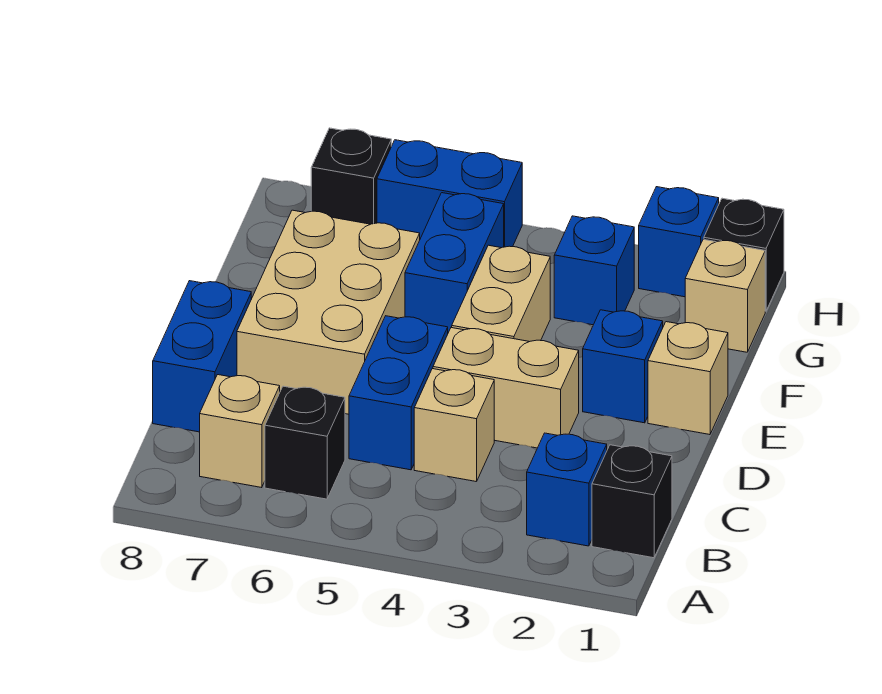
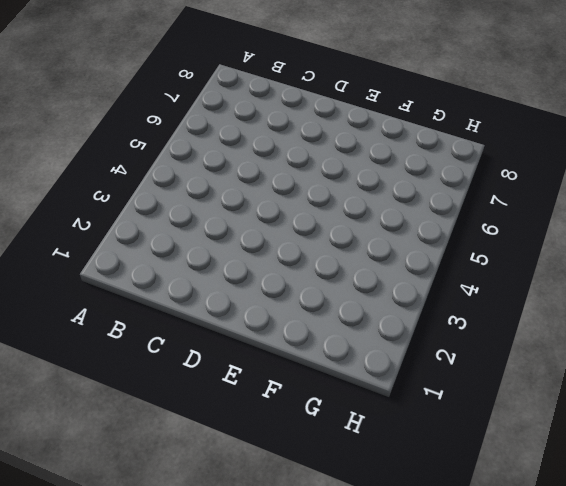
none -> black 1x1 brick [592,445,672,558]
none -> blue 1x1 brick [527,433,607,546]
none -> black 1x1 brick [265,386,345,499]

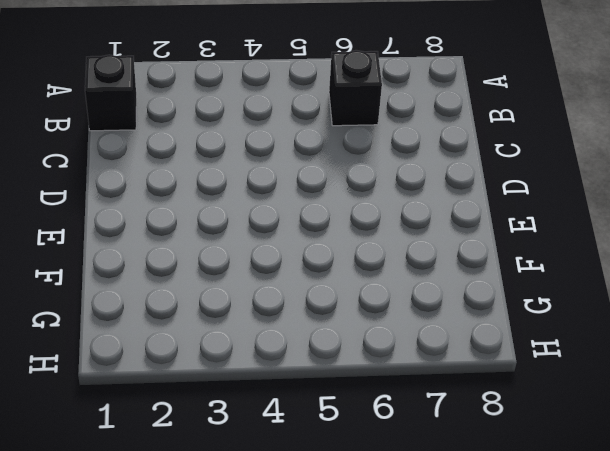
none -> blue 1x1 brick [527,433,607,546]
none -> tan 1x1 brick [200,375,280,488]
none -> tan 1x1 brick [414,369,494,482]

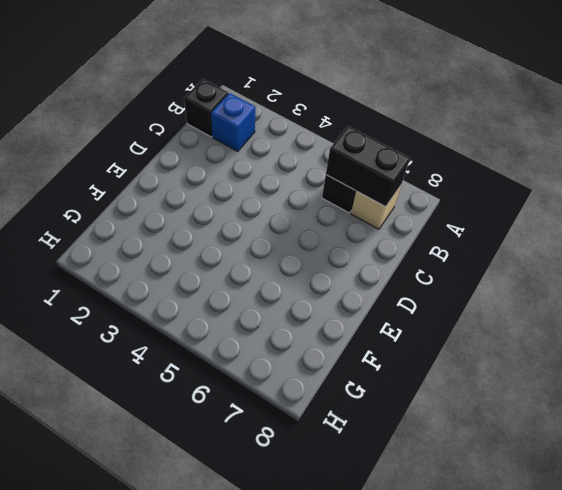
black 1x2 brick [326,126,410,207] -> none
none -> tan 1x1 brick [414,369,494,482]
none -> blue 1x2 brick [349,316,448,470]
none -> blue 1x2 brick [153,281,251,432]

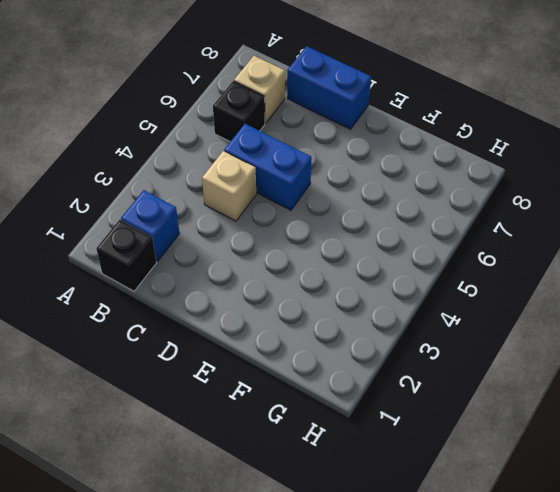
none -> tan 1x2 brick [433,328,579,448]
none -> tan 2x3 brick [237,210,420,414]
none -> tan 1x1 brick [648,322,728,435]

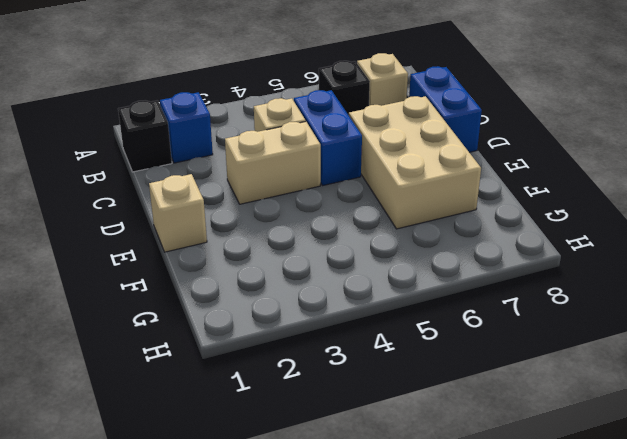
none -> blue 1x1 brick [583,310,663,423]
none -> tan 1x2 brick [452,245,550,342]
none -> blue 1x2 brick [405,193,504,333]

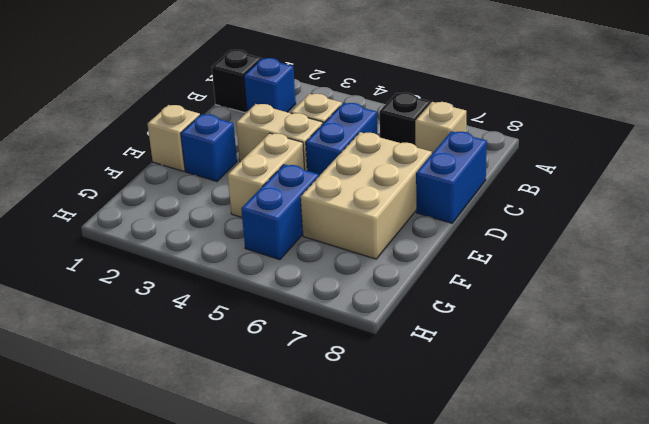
none -> tan 1x1 brick [685,239,765,352]
none -> blue 1x1 brick [554,216,634,325]
none -> black 1x1 brick [704,198,784,311]

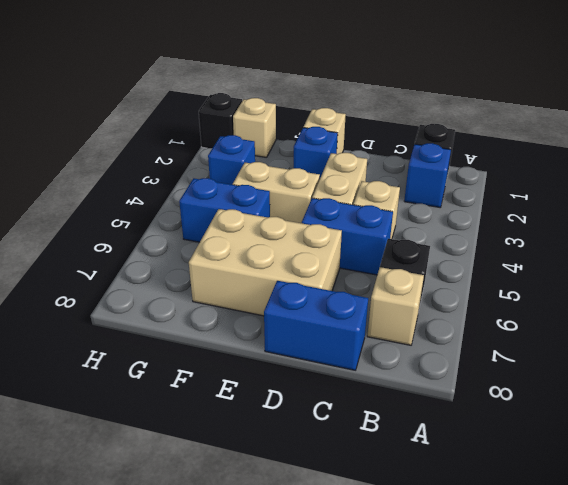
none -> blue 1x1 brick [639,187,719,297]
none -> blue 1x2 brick [377,140,522,247]
none -> black 1x1 brick [311,128,391,224]

